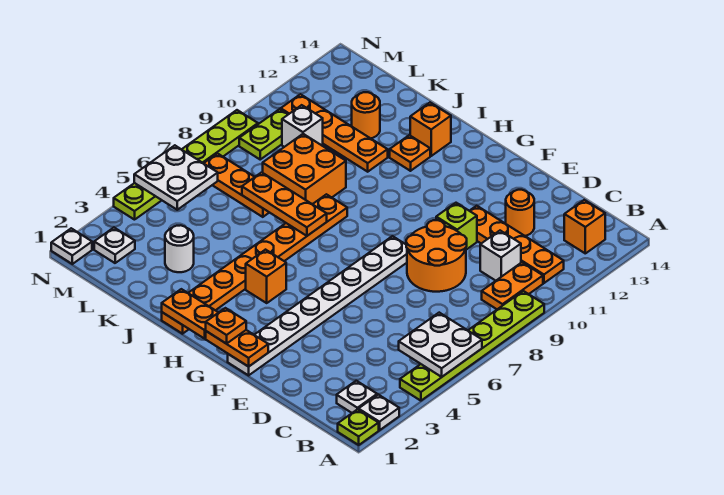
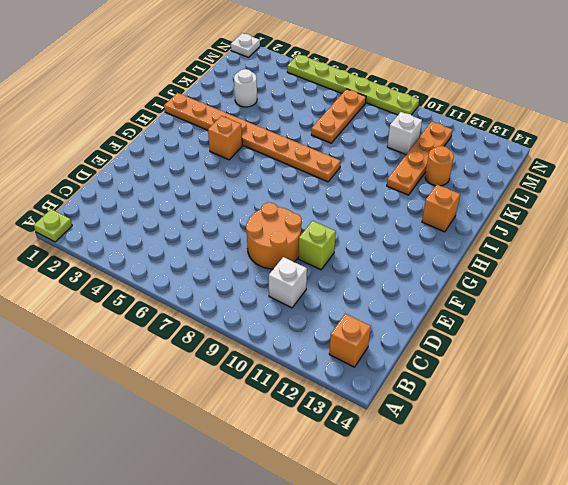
none -> white 1x1 plate [359,395,399,430]
none -> lime 1x6 plate [400,291,544,401]
none -> white 1x1 plate [337,381,377,413]
none -> orange 1x2 plate [482,262,543,309]

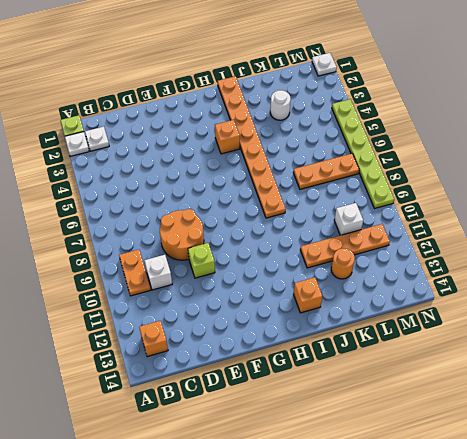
none -> lime 1x6 plate [400,291,544,401]
none -> orange 1x4 plate [470,206,564,283]
none -> orange 1x1 round brick [506,190,534,236]
none -> white 1x8 plate [228,236,407,375]

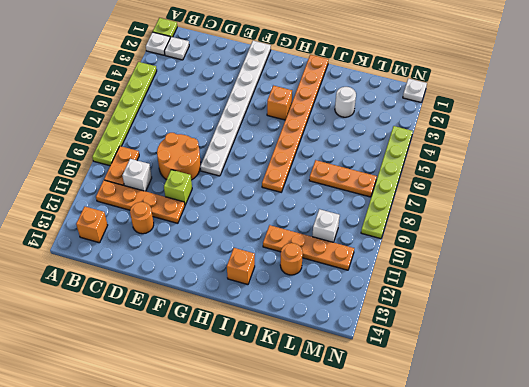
none -> orange 1x1 plate [390,135,430,171]
none -> orange 2x2 brick [263,134,346,204]
none -> white 1x1 plate [94,228,135,263]
none -> lime 1x2 plate [239,109,288,159]

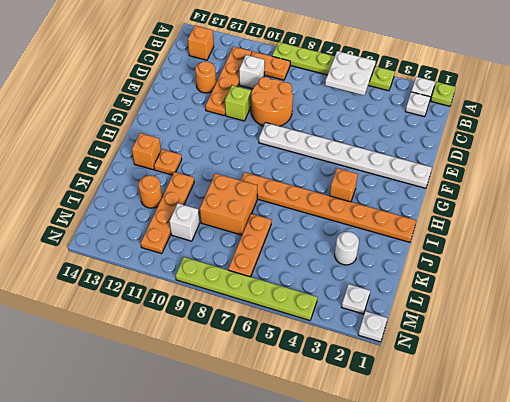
none -> lime 1x2 plate [239,109,288,159]
none -> orange 1x2 plate [206,330,268,367]
none -> orange 1x2 plate [162,289,219,339]
none -> orange 1x3 plate [242,172,327,236]

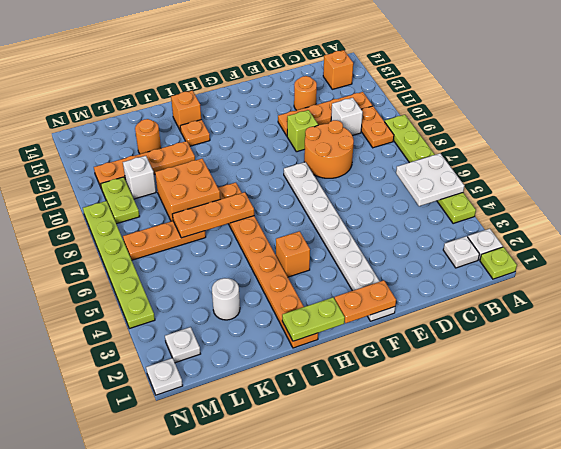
lime 1x2 plate [282,297,345,341] -> orange 1x2 plate [162,289,219,339]
none -> white 2x2 plate [134,145,218,210]
none -> orange 1x1 plate [206,308,246,344]

